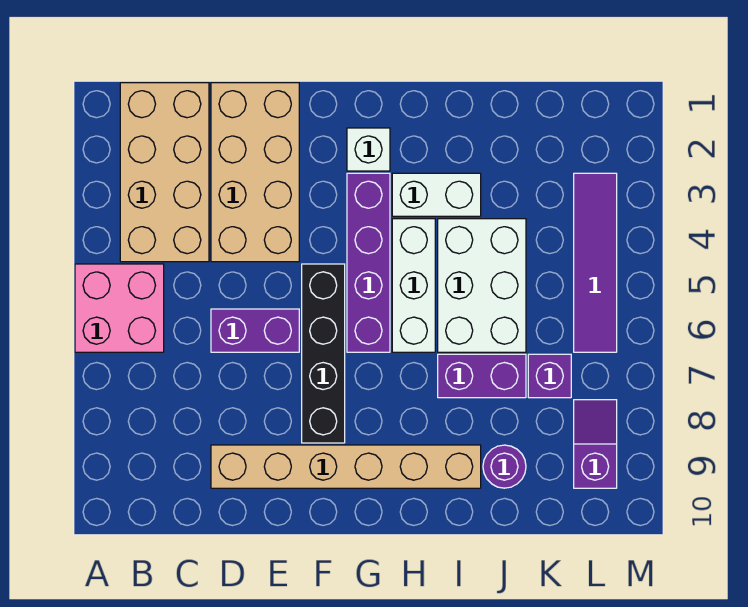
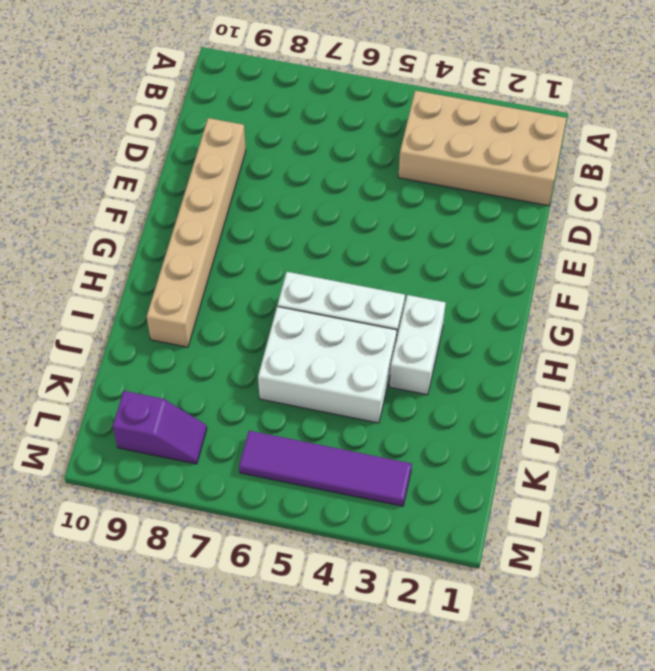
none -> pink 2x2 brick [75,264,164,352]
none -> tan 2x4 brick [211,83,299,262]
none -> purple 1x2 brick [211,309,299,352]

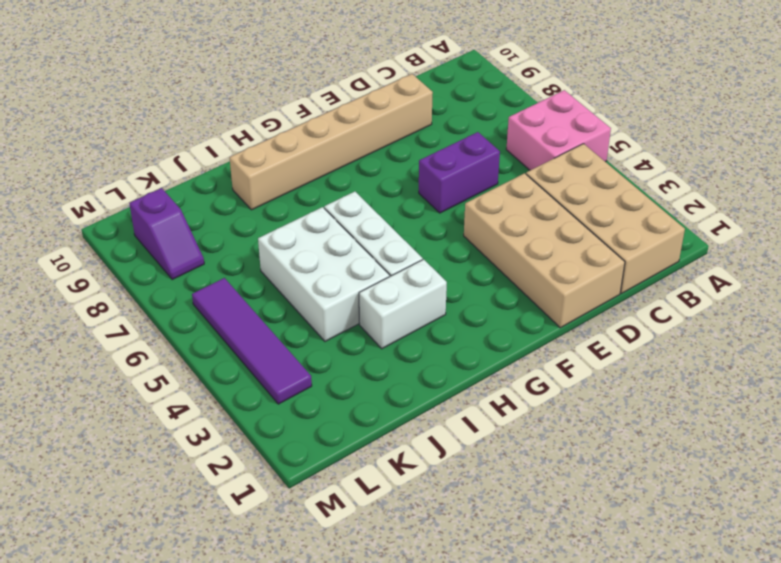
none -> black 1x4 brick [302,264,345,443]
none -> white 1x1 brick [347,128,390,171]
none -> purple 1x4 brick [347,173,390,352]

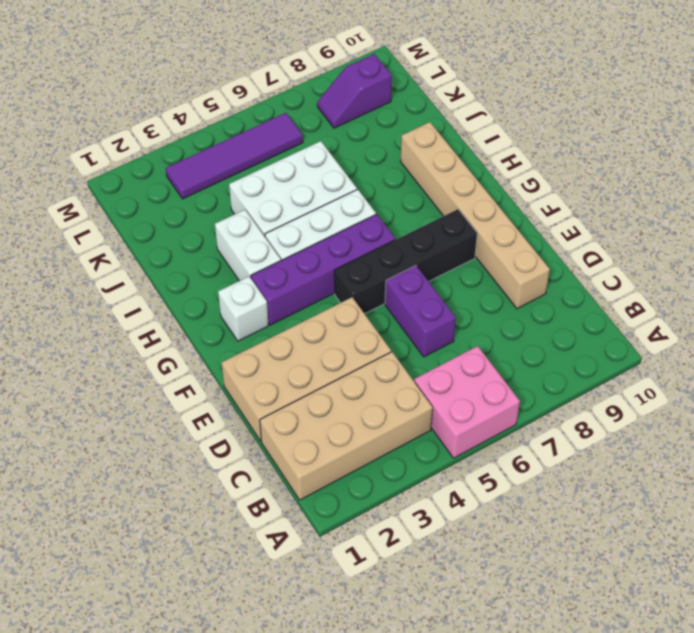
none -> purple 1x2 brick [438,354,526,398]
none -> purple 1x1 round brick [483,445,526,488]
none -> purple 1x1 brick [528,354,571,398]

